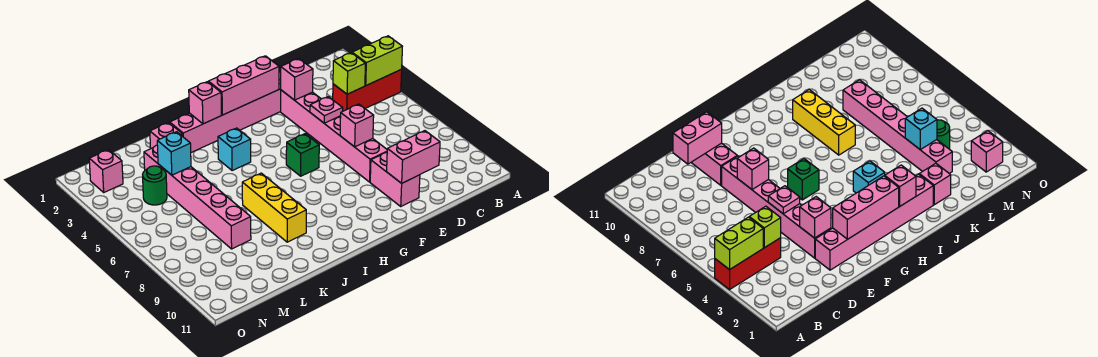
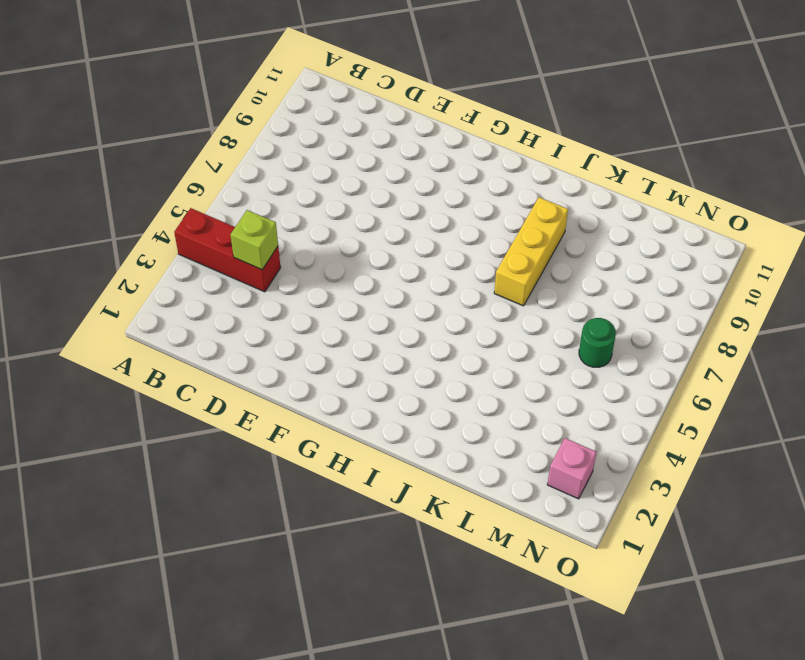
green 1x1 round brick [579,318,616,367] -> green 1x1 round brick moved to [143,166,167,205]
none -> pink 1x6 brick [170,72,281,152]
none -> pink 1x6 brick [281,90,387,182]
none -> pink 1x2 brick [370,153,420,206]

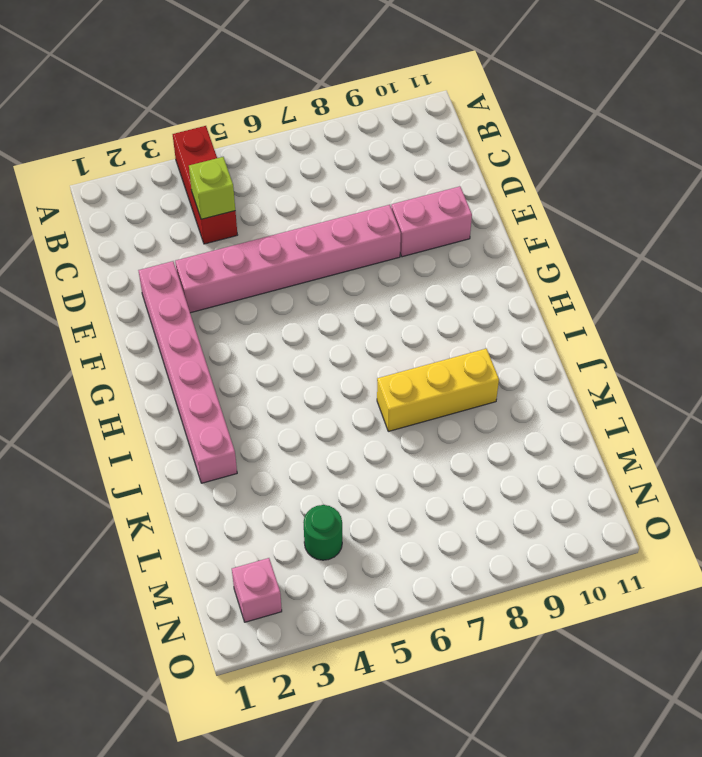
none -> green 1x1 brick [286,134,319,176]
none -> cyan 1x1 brick [218,128,251,171]
none -> pink 1x1 brick [150,123,182,148]

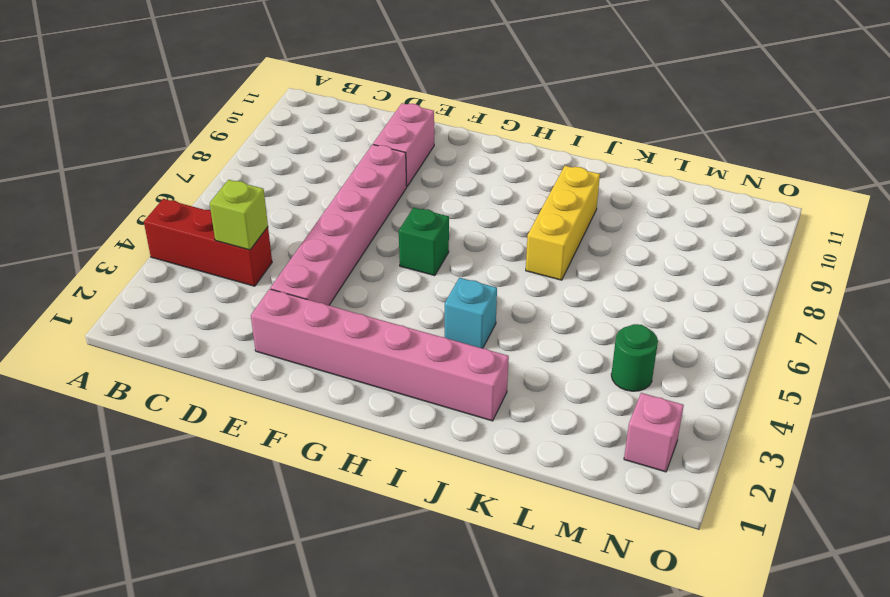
none -> pink 1x1 brick [150,123,182,148]
none -> pink 1x6 brick [144,145,251,249]
none -> lime 1x2 brick [352,36,402,85]

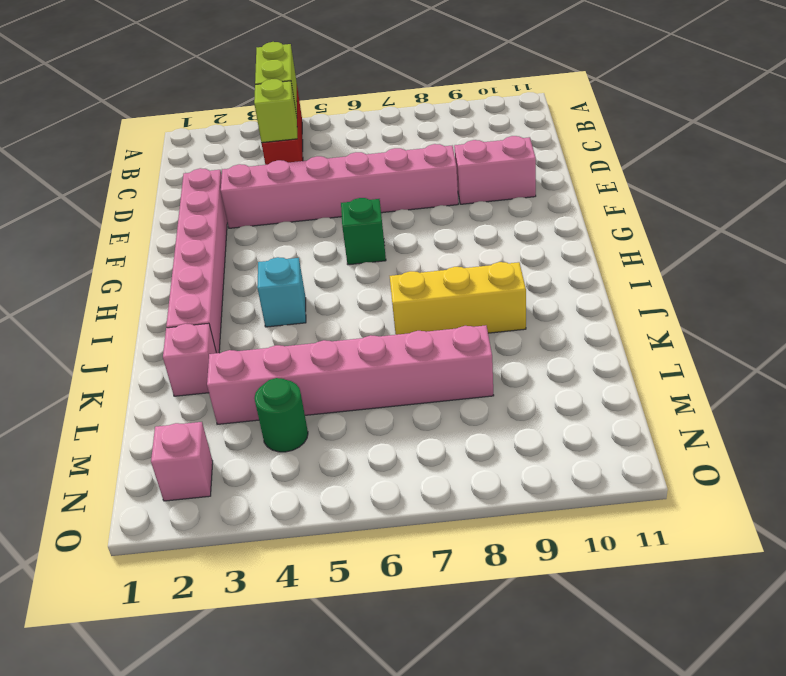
none -> pink 1x2 brick [387,131,440,183]
none -> pink 1x1 brick [281,59,313,100]
none -> pink 1x1 plate [310,97,343,123]

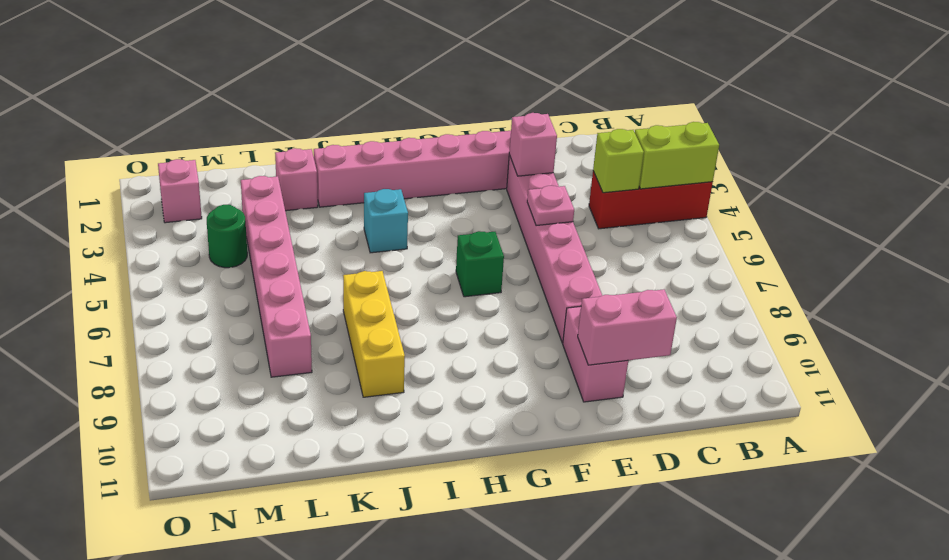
none -> pink 1x1 brick [340,104,374,147]
none -> pink 1x3 brick [208,56,279,115]
none -> pink 1x1 brick [189,82,222,124]

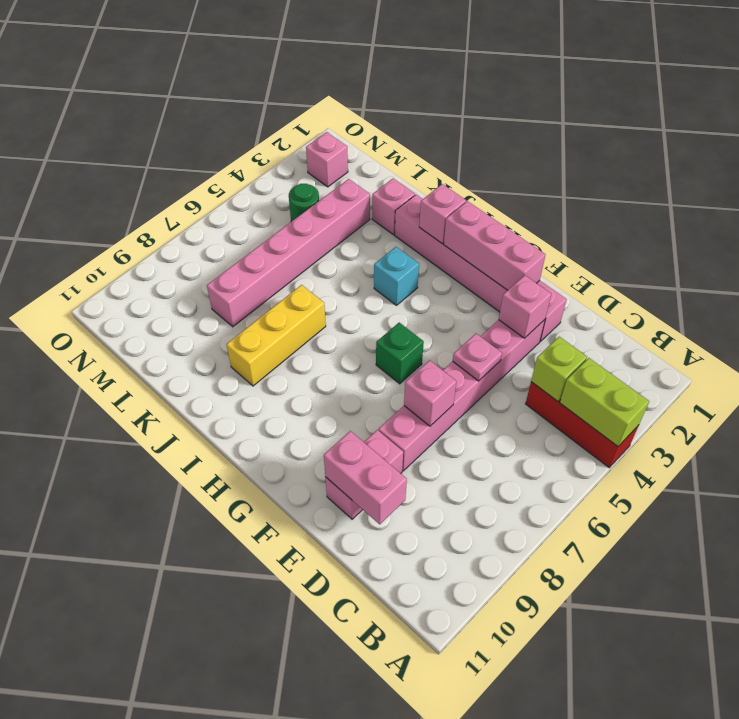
none -> cyan 1x1 brick [157,132,191,175]

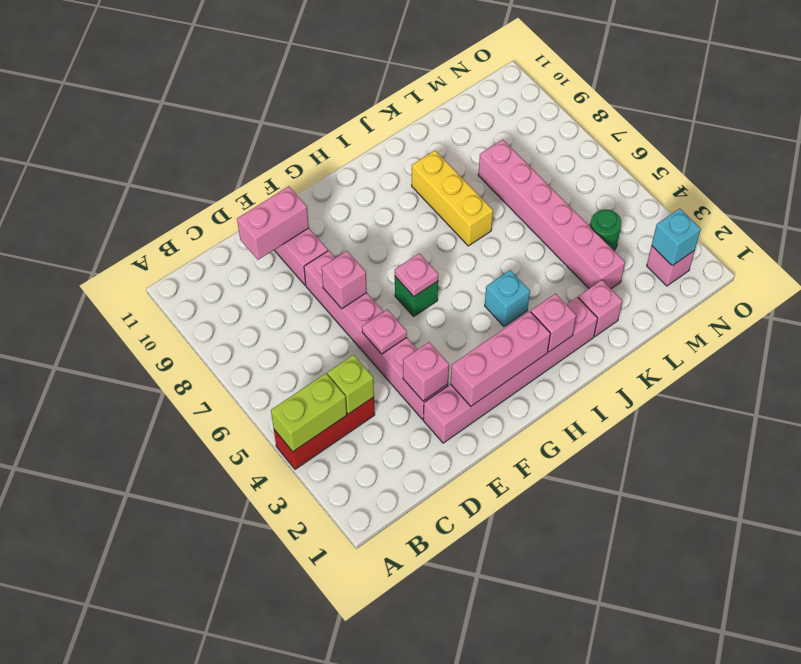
pink 1x1 plate [395,253,438,296] -> none
cyan 1x1 brick [652,208,701,266] -> cyan 1x1 brick moved to [157,132,191,175]

